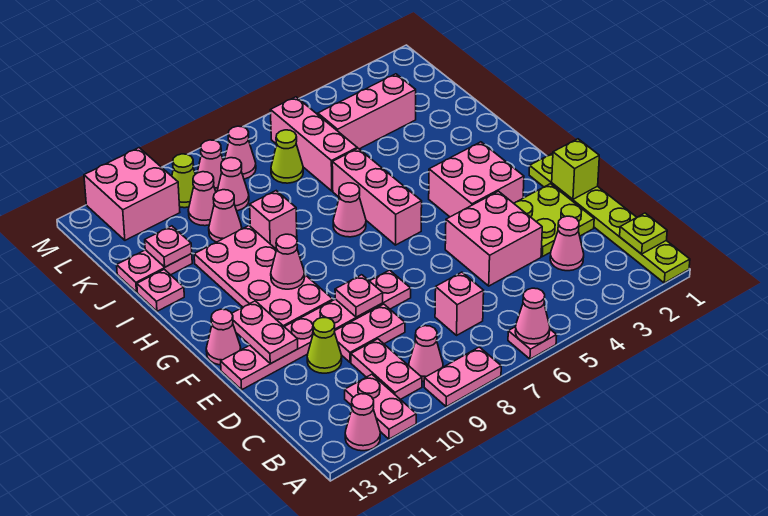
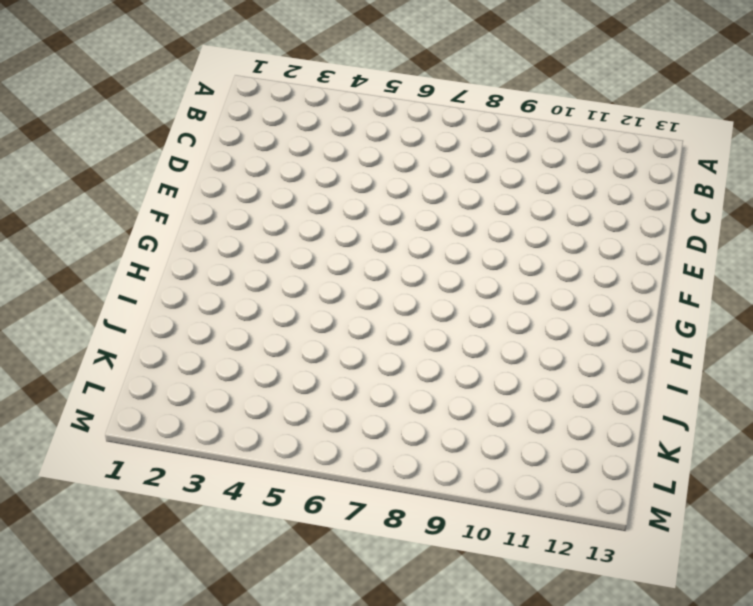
none -> lime 1x6 plate [529,153,690,283]
none -> pink 1x1 plate [508,327,557,359]
none -> pink 1x2 plate [424,347,501,407]
none -> pink 1x2 plate [345,374,416,439]

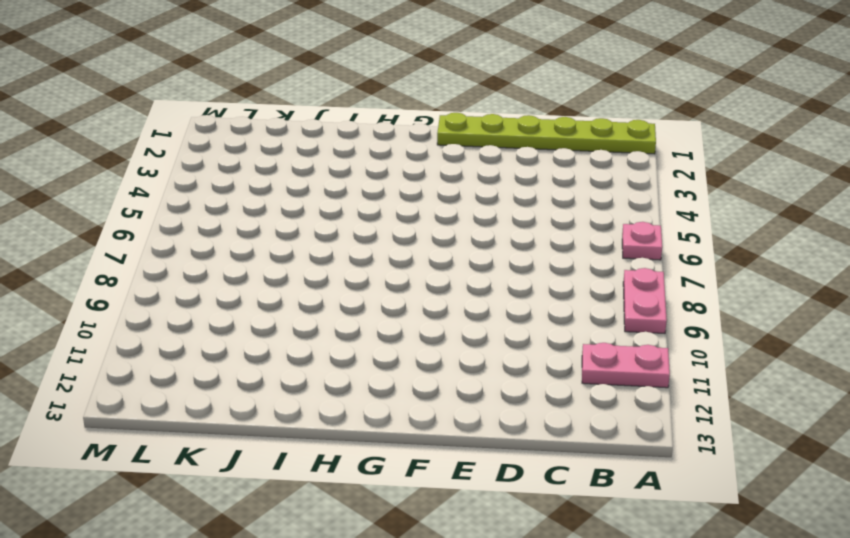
none -> pink 1x1 cone [345,394,380,451]
none -> pink 1x1 cone [409,326,443,382]
none -> pink 1x2 plate [351,339,422,400]
none -> pink 1x1 cone [550,216,584,271]

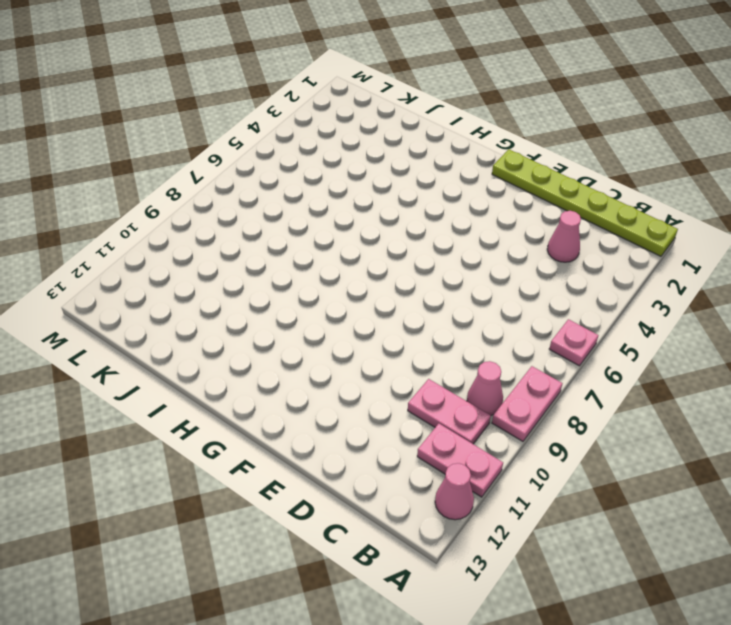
none -> pink 1x1 brick [435,272,484,335]
none -> lime 2x2 plate [514,184,594,257]
none -> pink 2x2 brick [445,191,542,286]
none -> pink 1x2 plate [334,304,405,362]

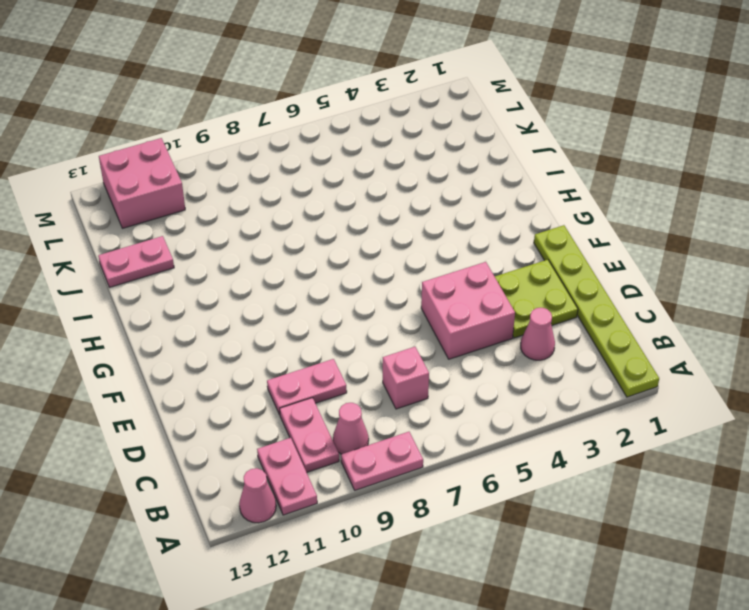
none -> pink 1x1 plate [508,327,557,359]
none -> lime 1x1 cone [307,318,342,373]
none -> pink 1x6 plate [221,270,411,390]
none -> pink 2x2 brick [429,142,524,217]

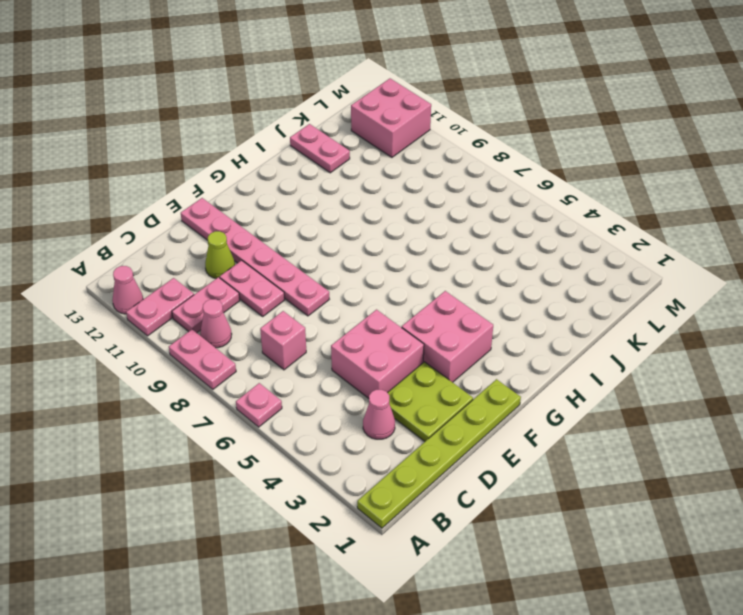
none -> pink 2x4 plate [194,226,333,327]
none -> pink 1x1 cone [206,309,241,365]
none -> pink 1x3 brick [332,148,422,245]
none -> pink 1x1 cone [333,183,366,237]

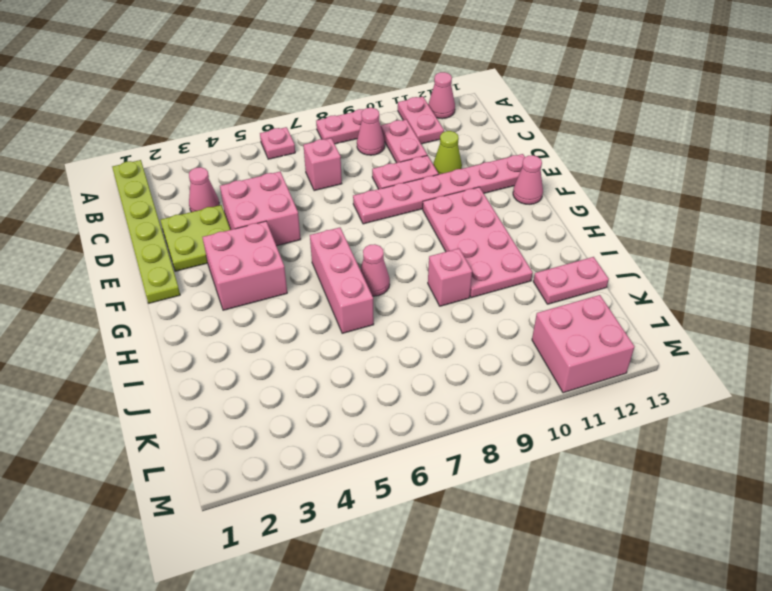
none -> pink 1x1 plate [137,269,184,311]
none -> pink 1x3 brick [270,97,357,191]
none -> pink 1x1 cone [209,190,242,242]
none -> pink 1x3 brick [318,74,416,149]

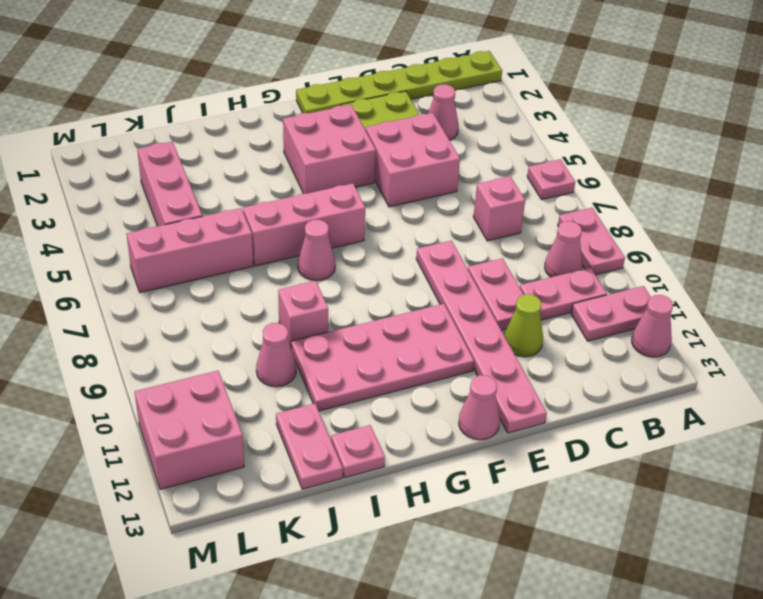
none -> lime 1x1 cone [271,130,303,183]
none -> pink 1x1 cone [217,158,249,211]
none -> pink 1x1 cone [188,172,216,226]
none -> pink 1x1 cone [225,126,256,179]

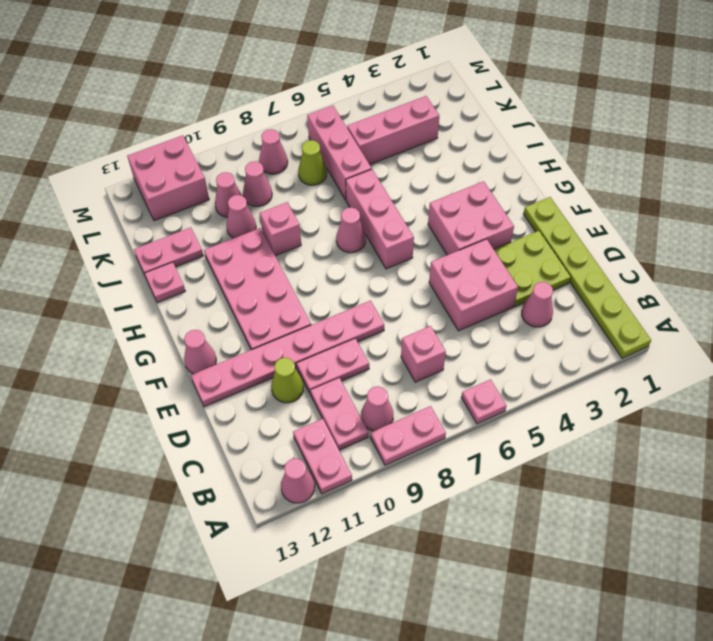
none -> pink 1x1 cone [197,140,223,192]
none -> lime 1x1 cone [172,154,195,208]
none -> pink 1x1 cone [515,288,550,344]
none -> lime 1x1 plate [620,213,667,254]

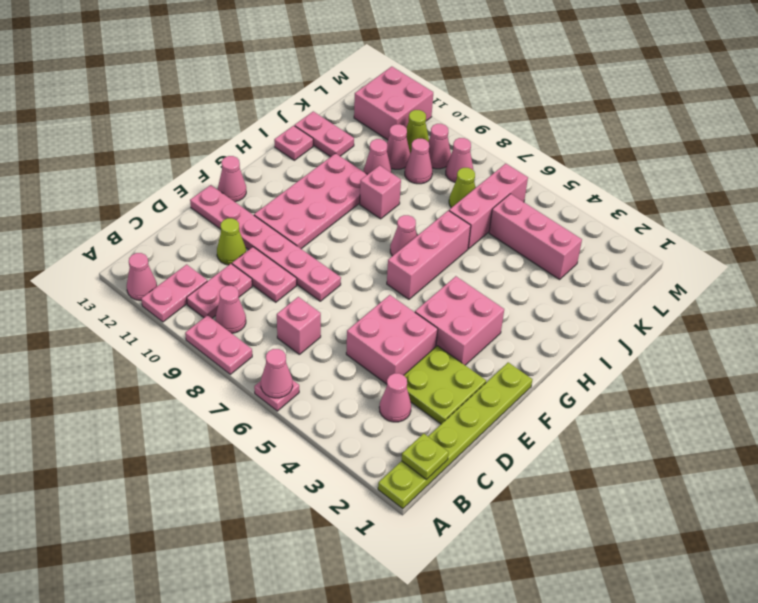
none -> lime 1x1 brick [552,139,599,199]
none -> pink 1x1 plate [335,275,383,317]
none -> pink 1x2 plate [232,301,298,364]
none -> pink 1x1 cone [271,234,305,289]

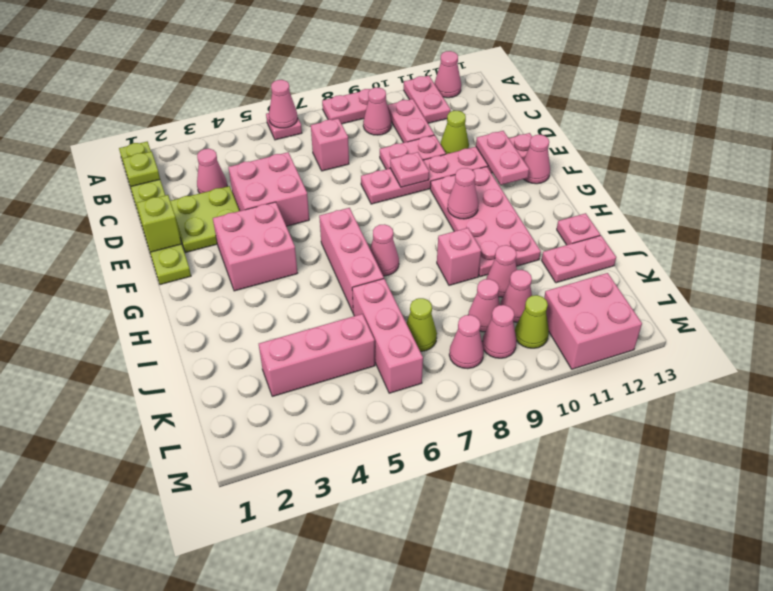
none -> pink 1x1 plate [145,226,192,267]

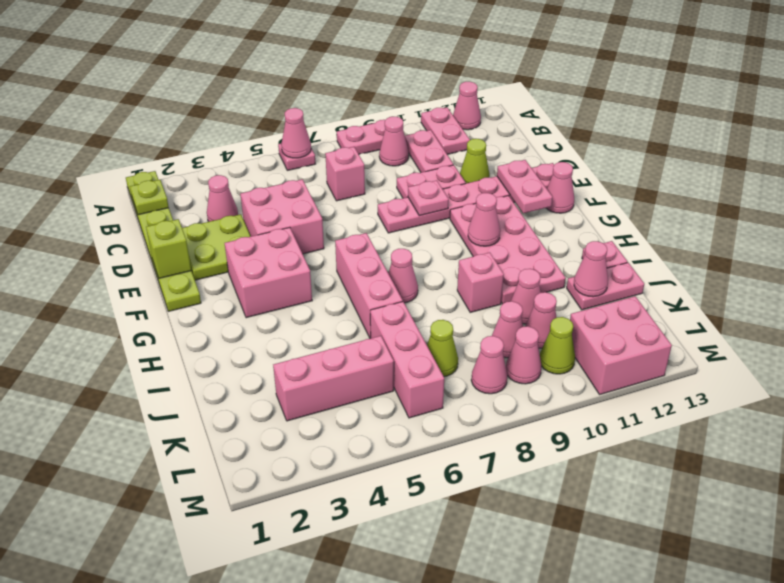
pink 1x1 cone [574,241,608,297] -> pink 1x1 plate [145,226,192,267]

